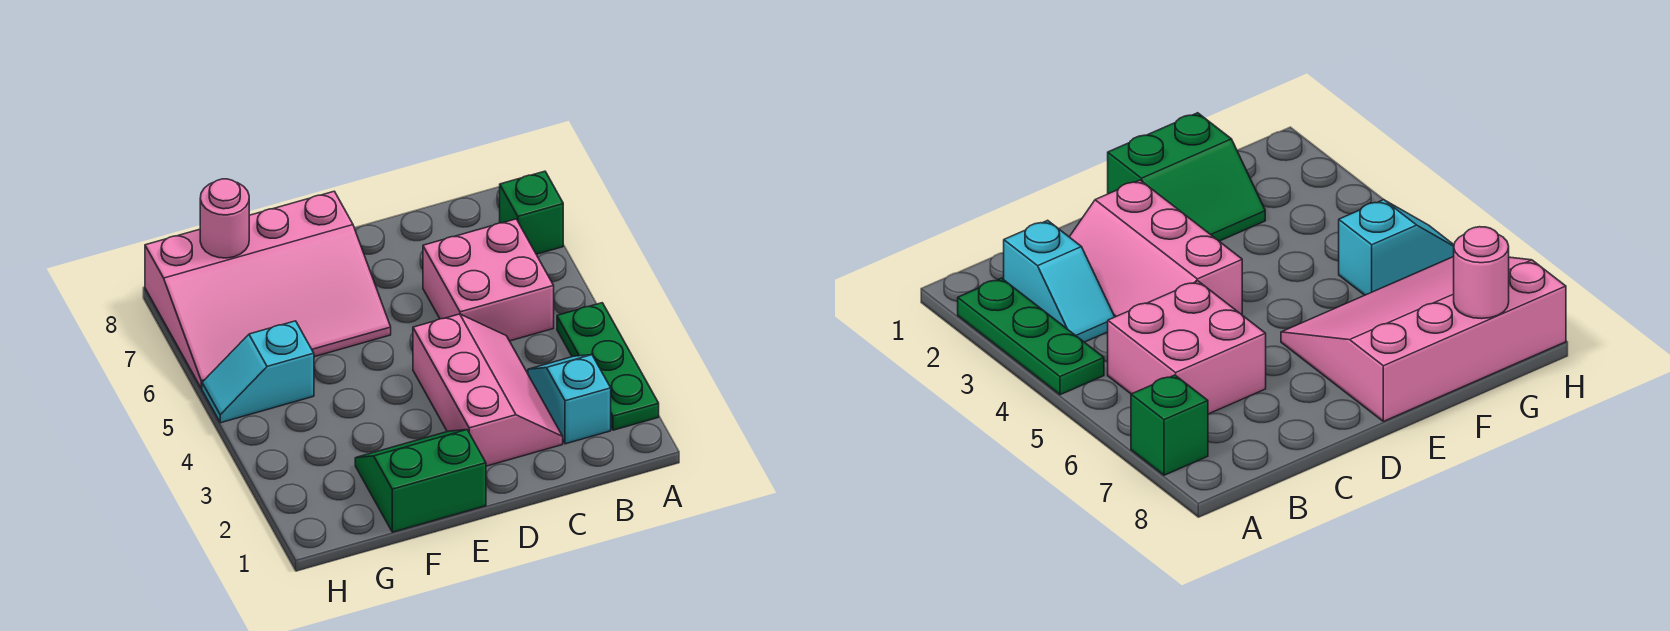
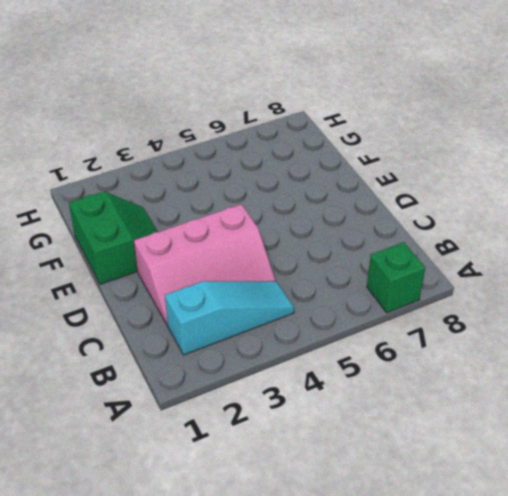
cyan 1x3 slope [165,281,294,355] -> cyan 1x2 slope [528,355,611,444]
none -> green 1x3 plate [557,303,659,430]
none -> pink 2x2 brick [423,219,554,341]

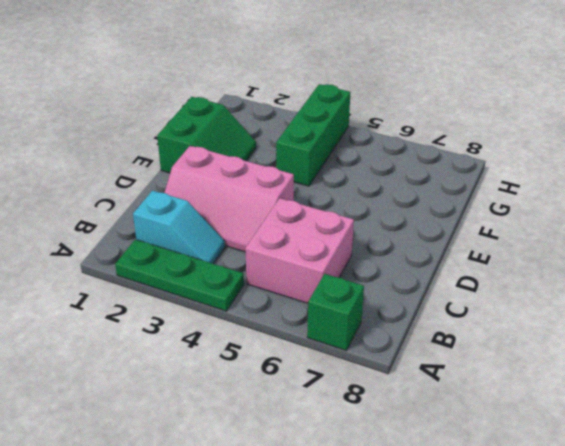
green 1x3 brick [276,84,350,186] -> none
none -> pink 3x4 slope [145,191,391,389]
none -> cyan 1x2 slope [202,321,314,423]

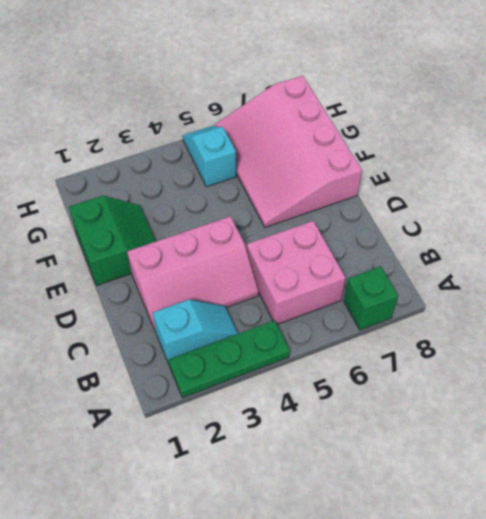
none -> pink 1x1 round brick [200,179,249,258]

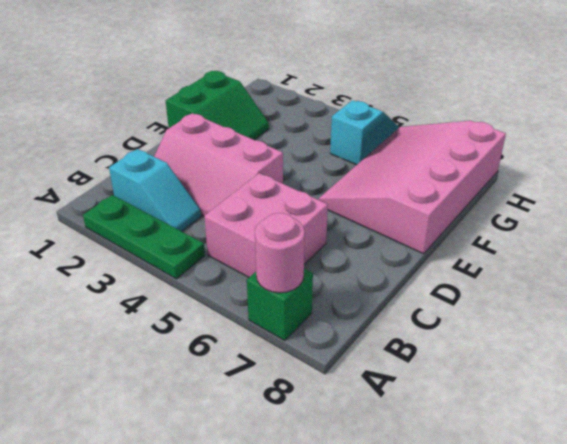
pink 1x1 round brick [255,213,305,293] -> pink 1x1 round brick moved to [200,179,249,258]

